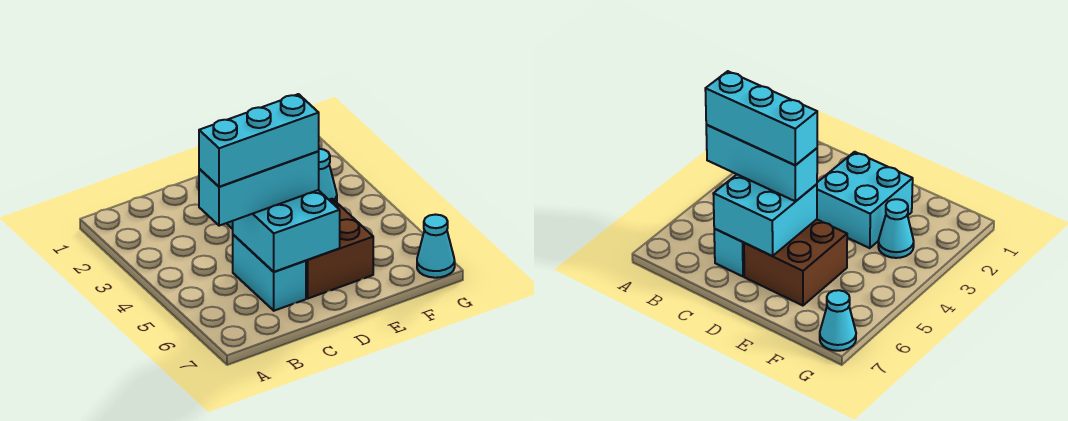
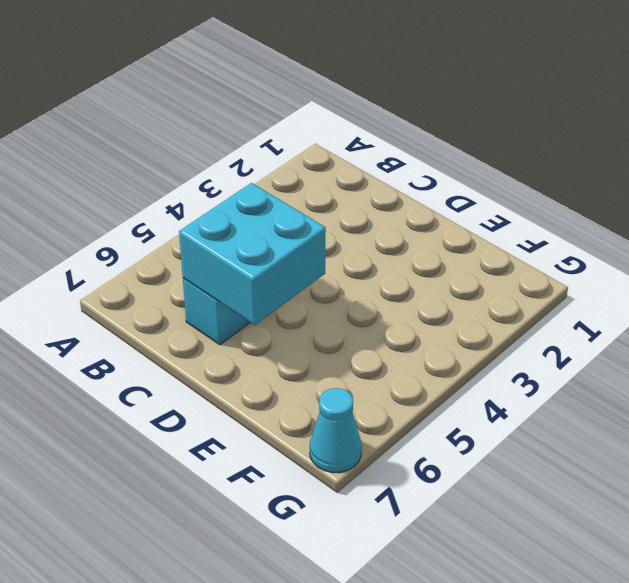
none -> cyan 2x2 brick [817,152,913,248]
none -> brown 2x2 brick [306,199,373,298]

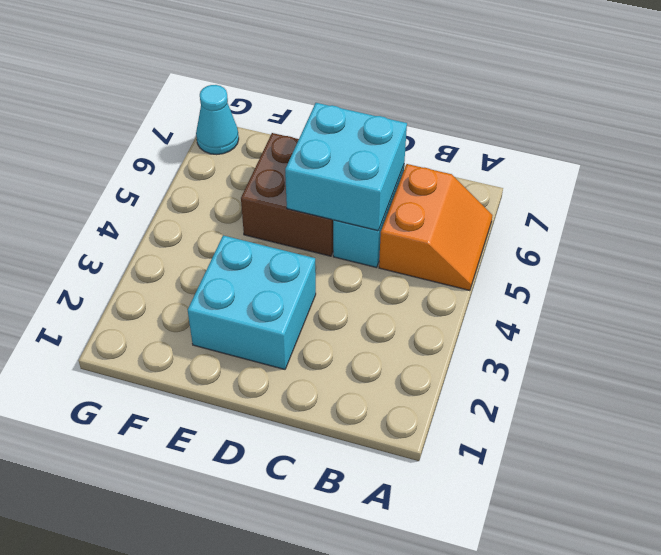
orange 2x2 slope [379,164,492,291] -> none
none -> cyan 1x1 cone [318,149,337,202]
none -> cyan 1x3 brick [199,152,319,226]

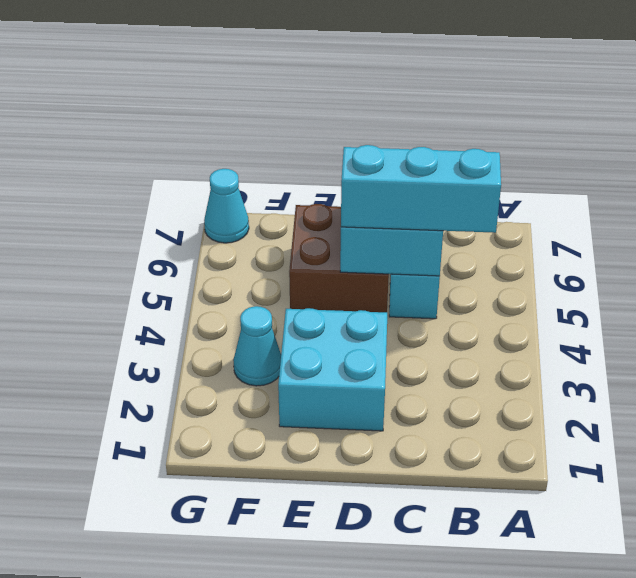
none -> cyan 1x3 brick [199,94,319,187]

